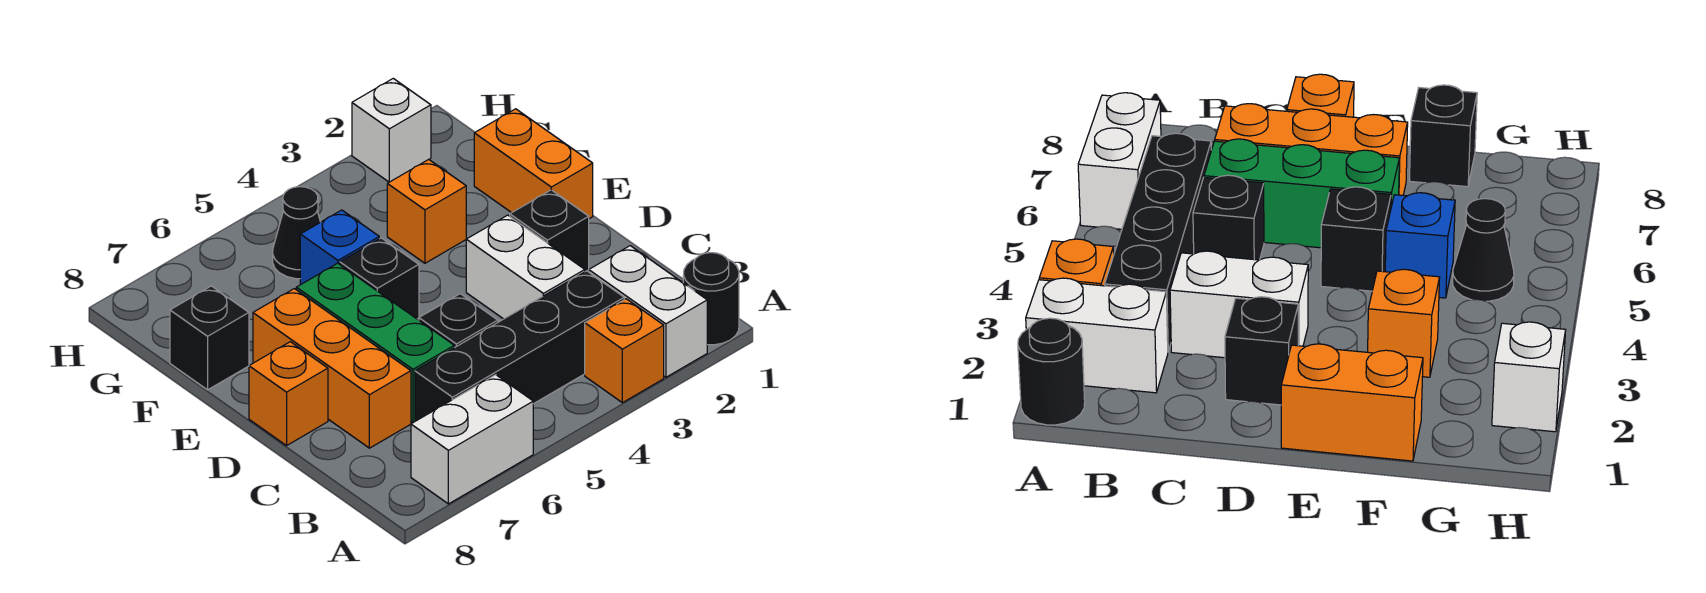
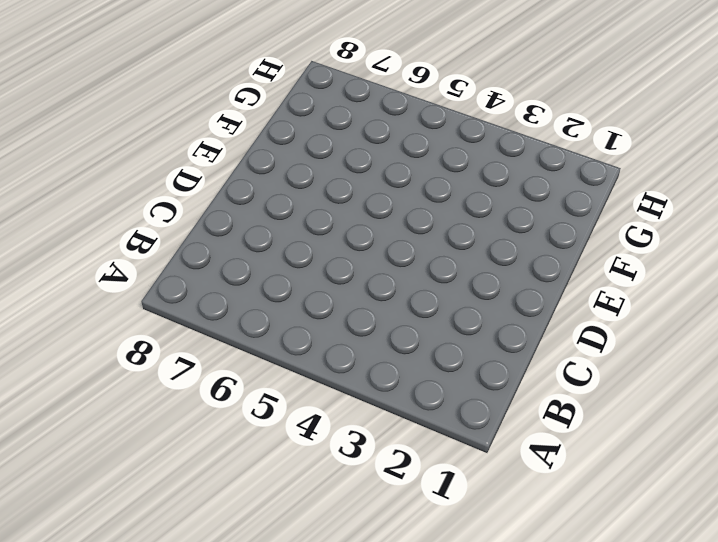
none -> black 1x1 round brick [683,253,739,345]
none -> white 1x2 brick [589,246,707,377]
none -> orange 1x1 brick [585,299,664,403]

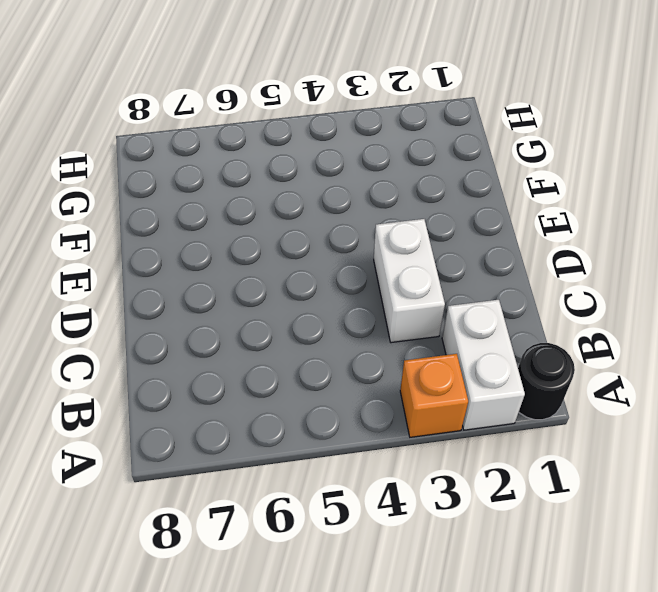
none -> white 1x2 brick [411,375,533,504]
none -> black 1x4 brick [415,271,624,421]
none -> black 1x1 brick [419,294,498,348]

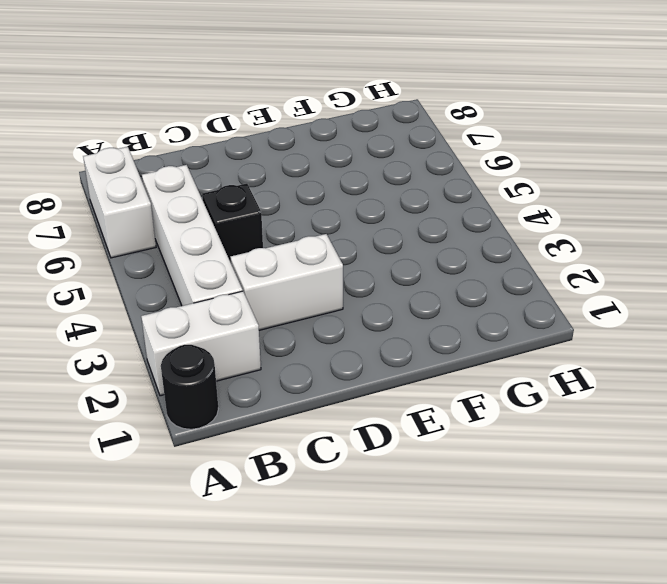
white 1x4 brick [142,165,243,306] -> black 1x4 brick [415,271,624,421]
none -> orange 1x1 brick [585,299,664,403]
none -> green 1x3 brick [296,263,454,423]
none -> orange 1x3 brick [253,289,411,448]

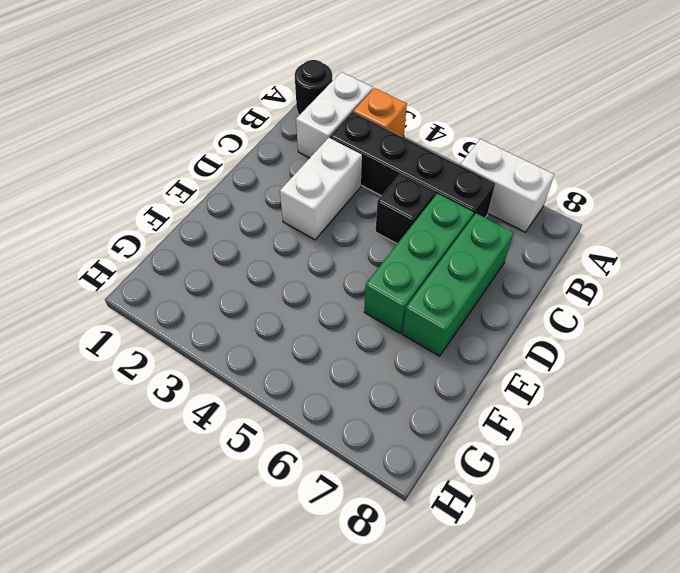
green 1x3 brick [402,213,513,356] -> orange 1x3 brick [253,289,411,448]
none -> black 1x1 brick [510,190,589,272]
none -> orange 1x1 brick [249,342,328,446]
none -> orange 1x2 brick [474,109,593,219]

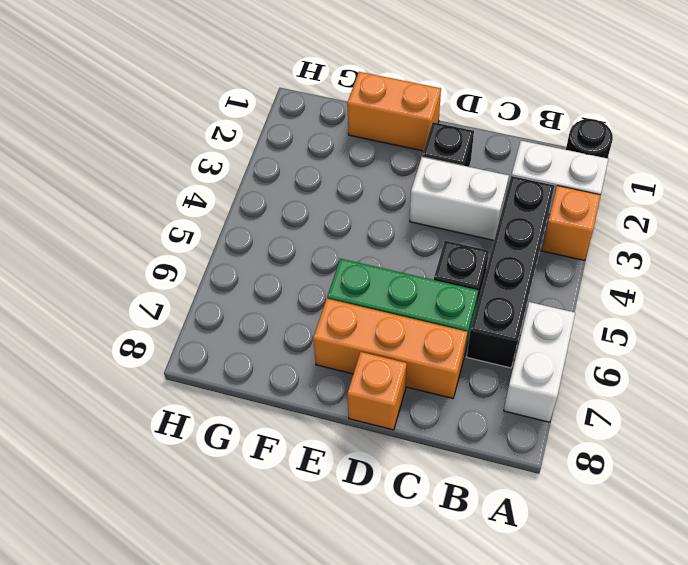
none -> black 1x1 brick [340,238,419,319]
none -> orange 1x1 brick [387,159,466,263]
none -> blue 1x1 brick [300,210,379,285]

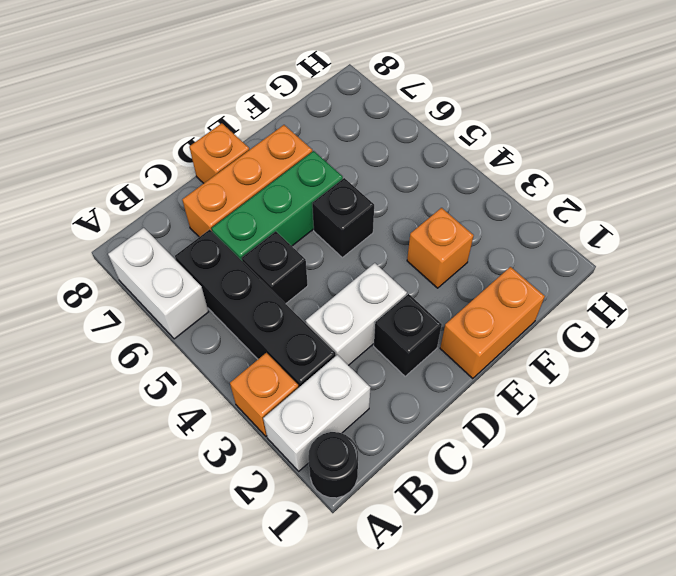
none -> blue 1x1 brick [300,210,379,285]
none -> black 1x1 brick [170,286,249,390]
none -> black 1x1 cone [273,187,320,279]

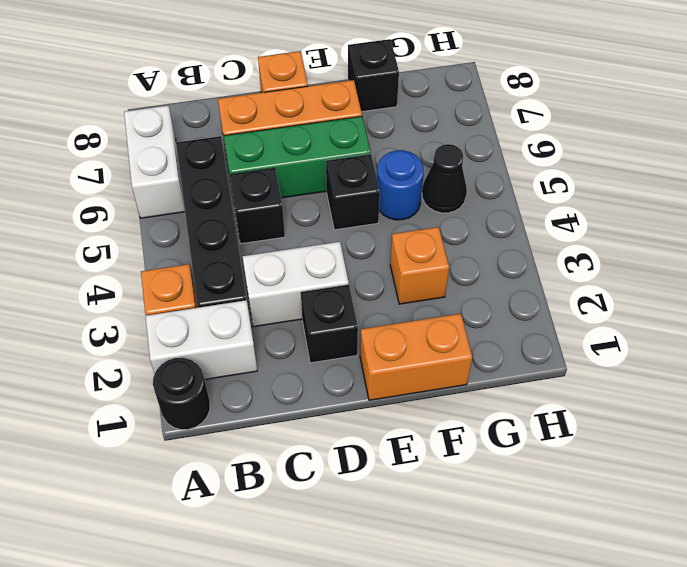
blue 1x1 round brick [377,150,424,220] -> blue 1x1 brick [300,210,379,285]
none -> white 1x1 brick [352,78,431,182]

